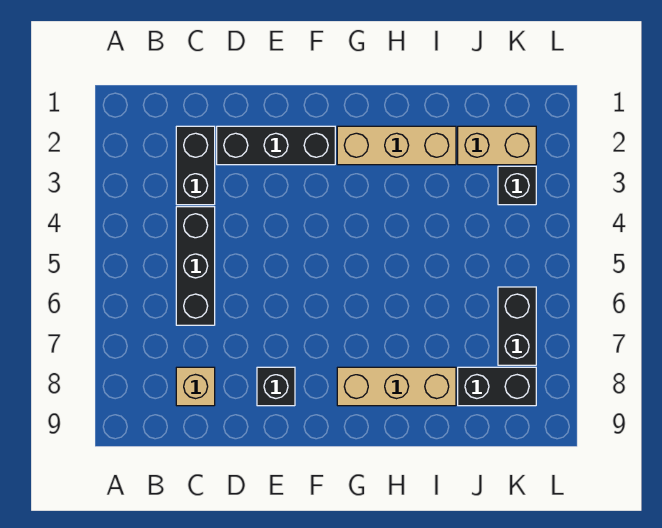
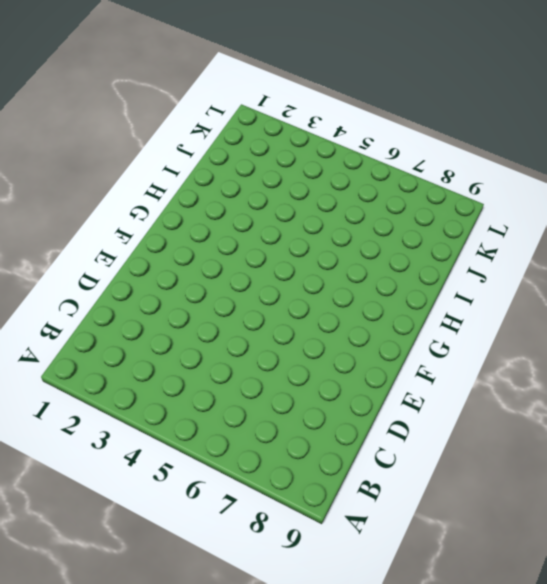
none -> black 1x2 brick [176,126,215,205]
none -> black 1x3 brick [176,207,215,325]

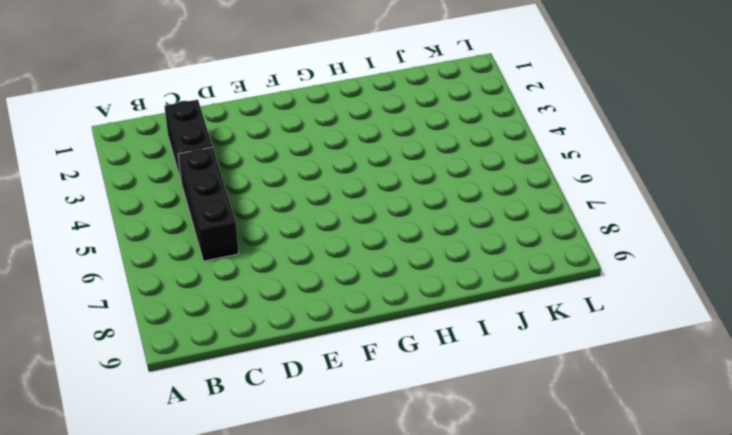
none -> tan 1x1 brick [176,367,215,406]
none -> black 1x3 brick [217,126,335,165]

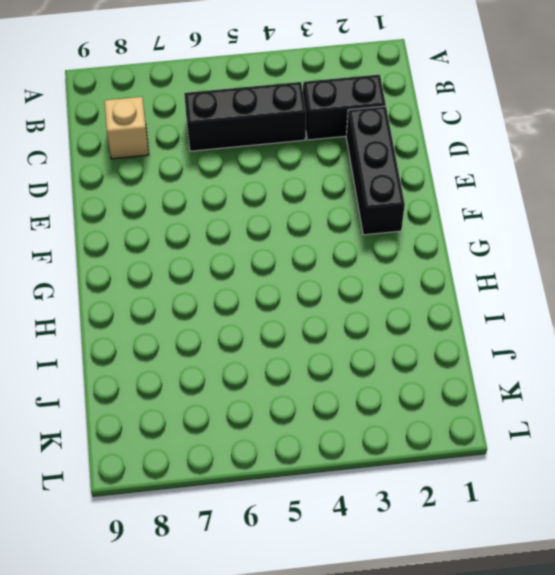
none -> black 1x1 brick [257,367,295,406]
none -> tan 1x3 brick [337,126,456,165]

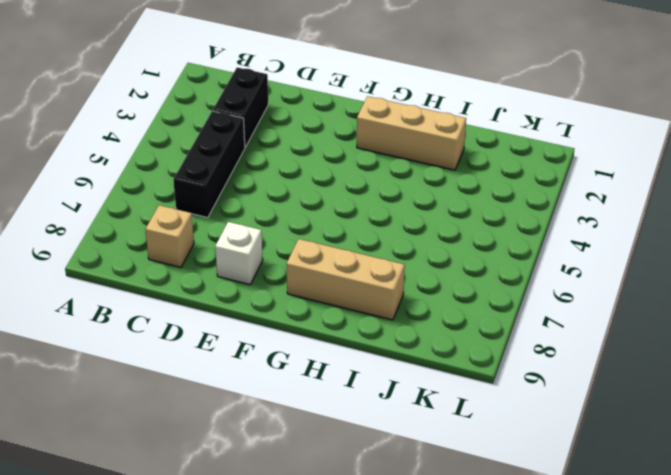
white 1x1 brick [215,222,263,285] -> black 1x1 brick [257,367,295,406]
none -> black 1x3 brick [217,126,335,165]
none -> tan 1x2 brick [458,126,536,165]

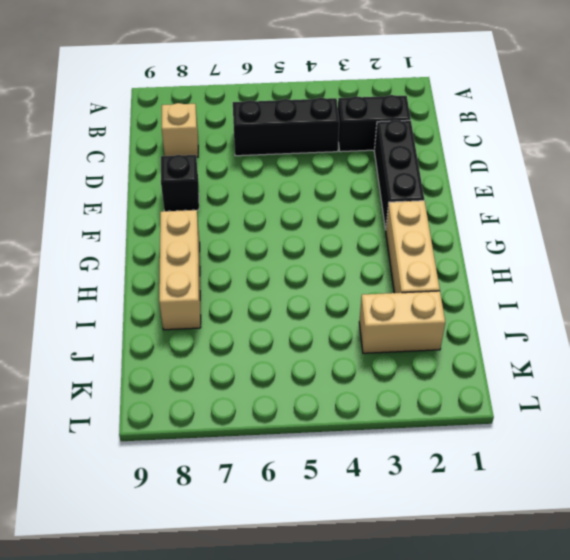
tan 1x2 brick [359,291,445,353] -> tan 1x2 brick turned to [458,126,536,165]
none -> black 1x2 brick [458,367,536,406]
none -> black 1x1 brick [498,166,536,205]

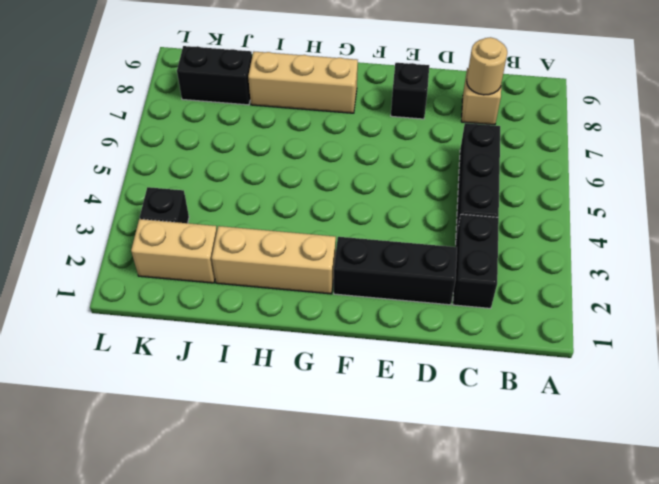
tan 1x1 round brick [467,37,507,95] -> none
none -> black 1x2 brick [498,287,536,365]

